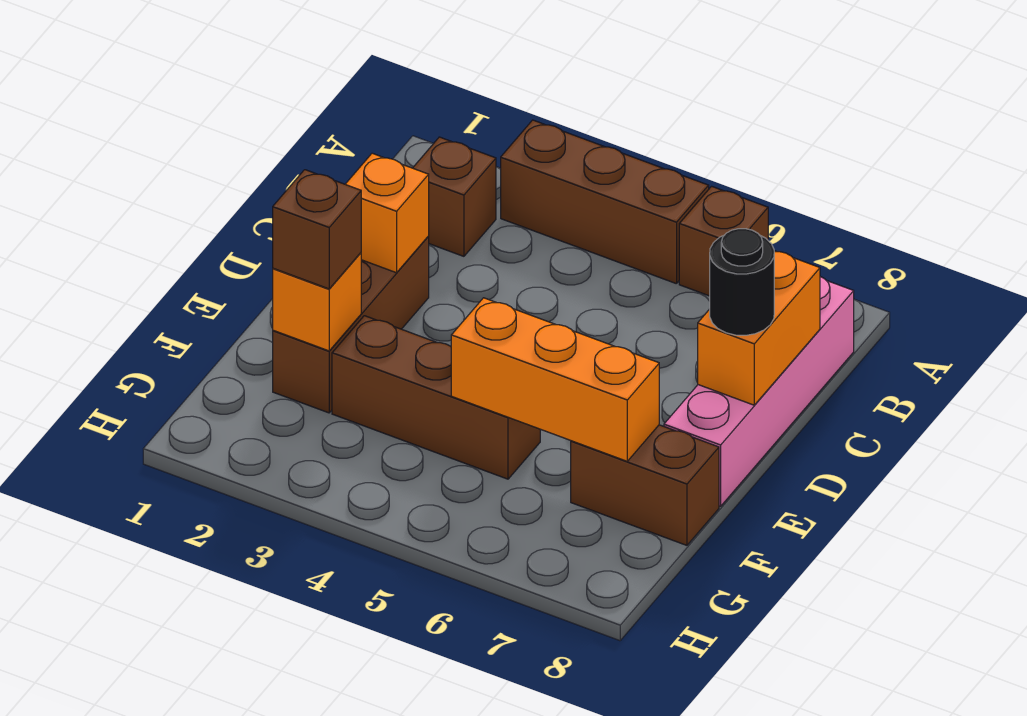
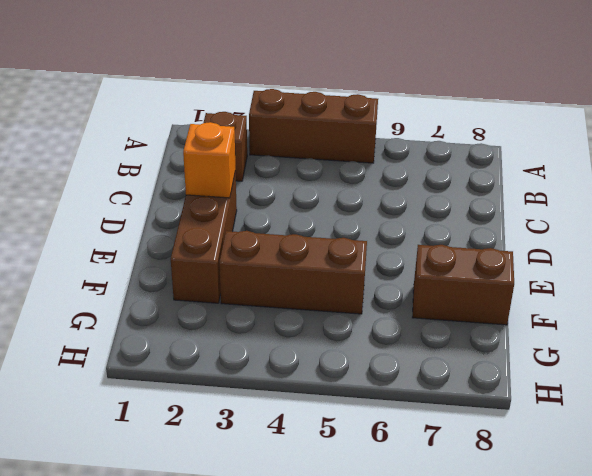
none -> brown 1x1 brick [679,186,768,296]
none -> pink 1x4 brick [664,277,854,506]
none -> orange 1x2 brick [698,251,820,405]

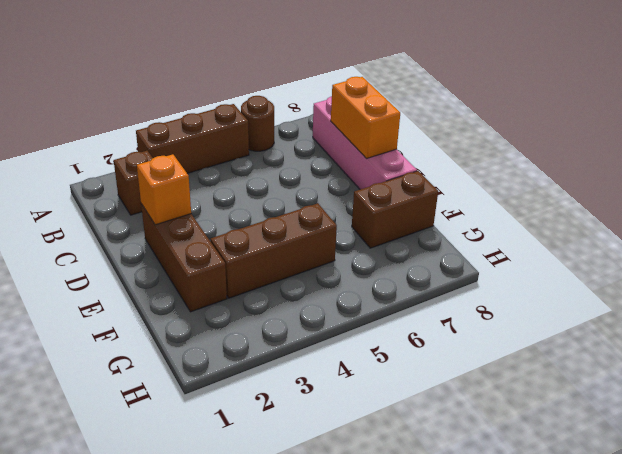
brown 1x1 round brick [241,96,274,151] -> brown 1x1 brick [679,186,768,296]
none -> orange 1x1 brick [273,253,361,351]
none -> orange 1x3 brick [451,298,659,461]
none -> black 1x1 round brick [710,229,774,335]

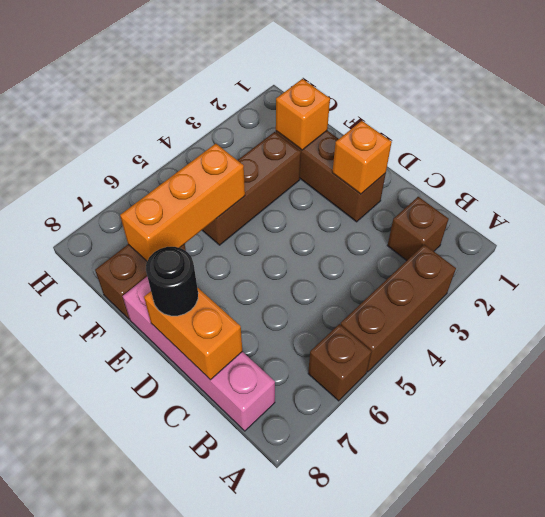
none -> brown 1x1 brick [273,170,361,289]

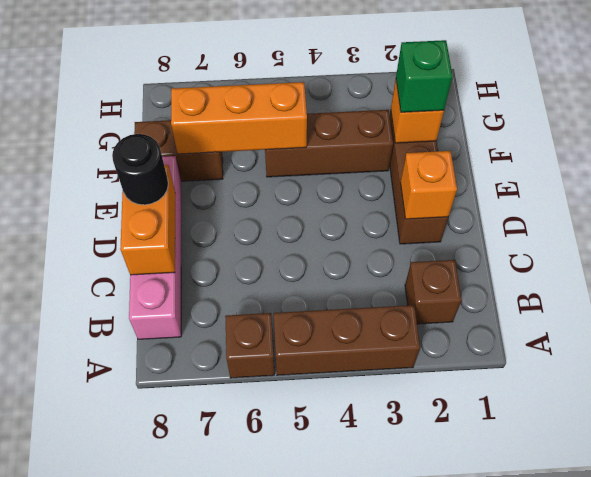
green 1x1 brick [396,40,453,112] -> brown 1x1 brick [273,170,361,289]

